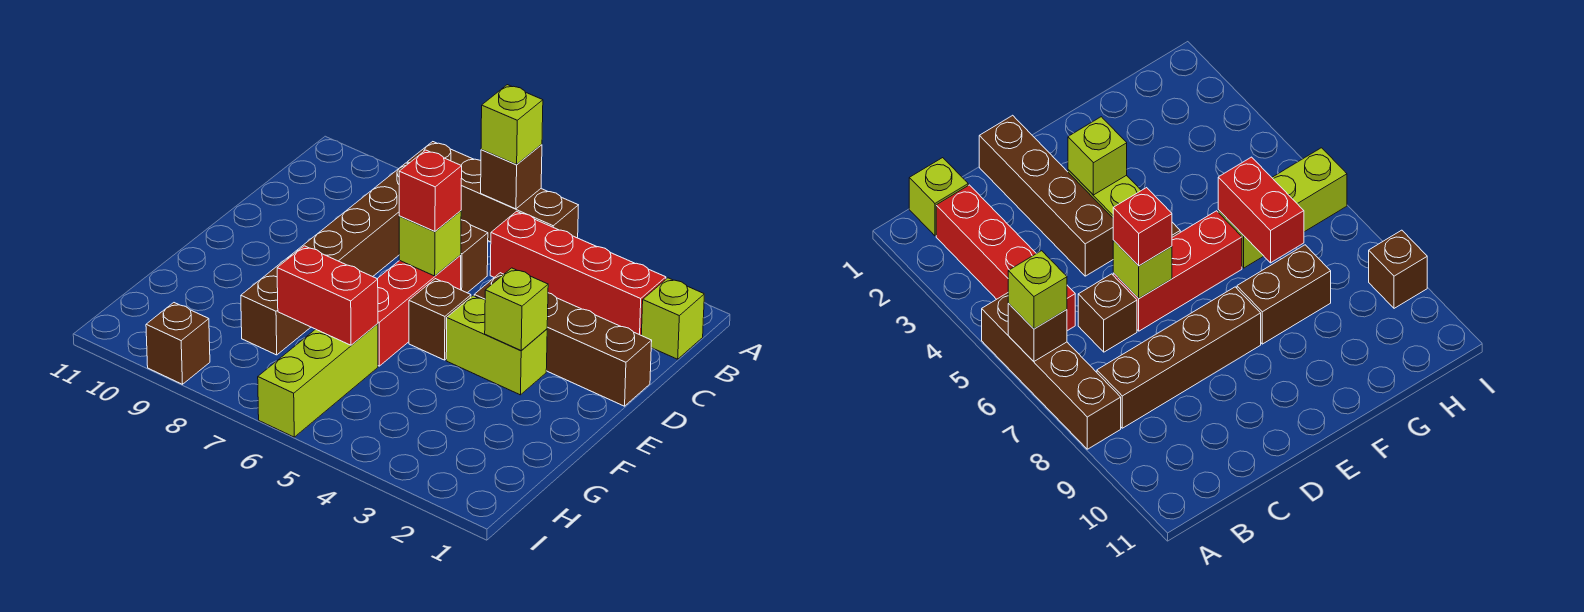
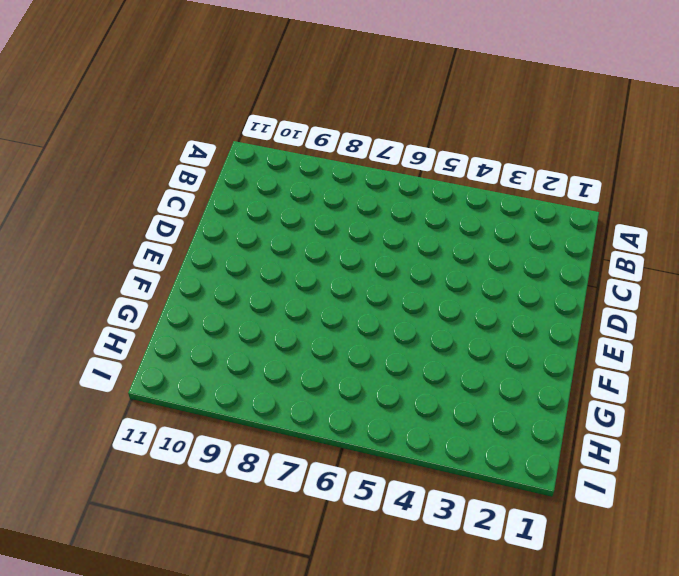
none -> brown 1x4 brick [407,142,578,242]
none -> lime 1x1 brick [641,278,704,359]
none -> red 1x4 brick [490,211,666,335]

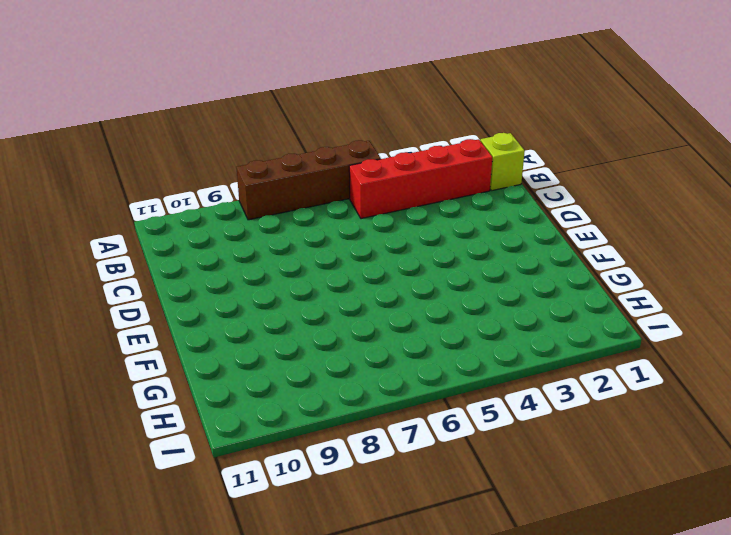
none -> brown 1x4 brick [297,163,408,277]
none -> brown 1x1 brick [461,220,488,293]
none -> brown 1x4 brick [474,273,652,406]

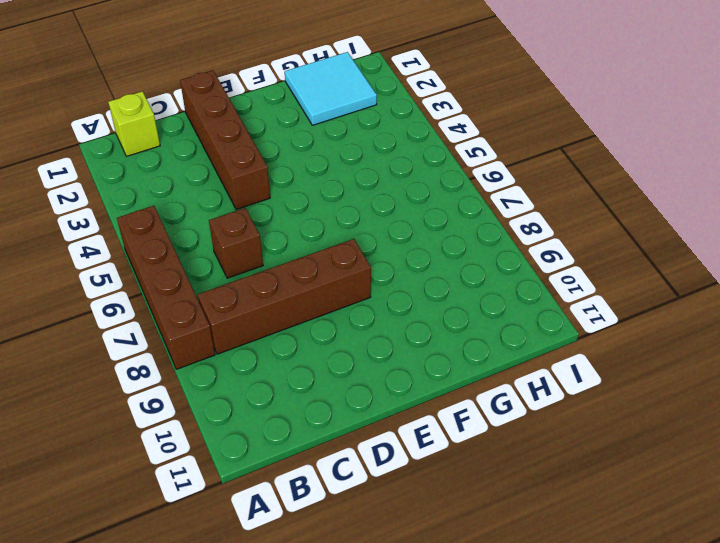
cyan 2x2 tile [285,52,377,125] -> none
none -> red 1x4 brick [490,211,666,335]
none -> red 1x3 brick [377,255,461,366]
none -> lime 1x2 brick [446,296,547,395]

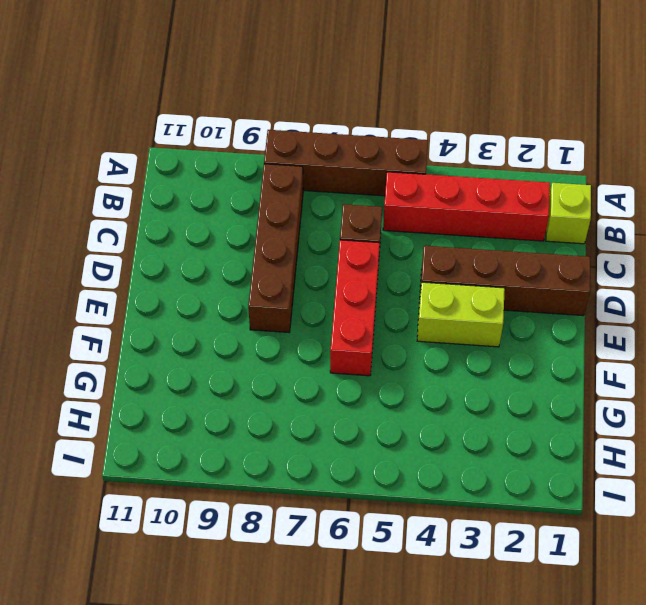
none -> brown 1x1 brick [409,279,471,360]
none -> brown 1x2 brick [241,251,311,355]
none -> lime 1x3 brick [258,324,378,437]

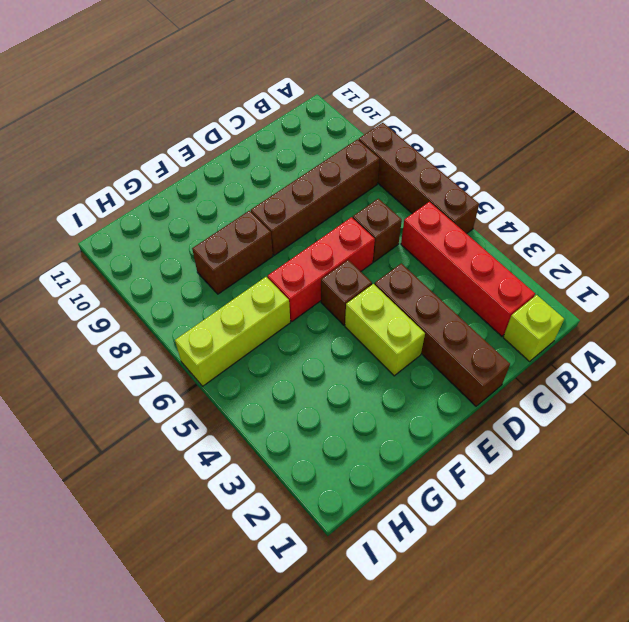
none -> brown 1x1 brick [146,303,210,384]
none -> brown 1x1 brick [481,144,542,209]
none -> lime 1x1 brick [399,211,461,276]

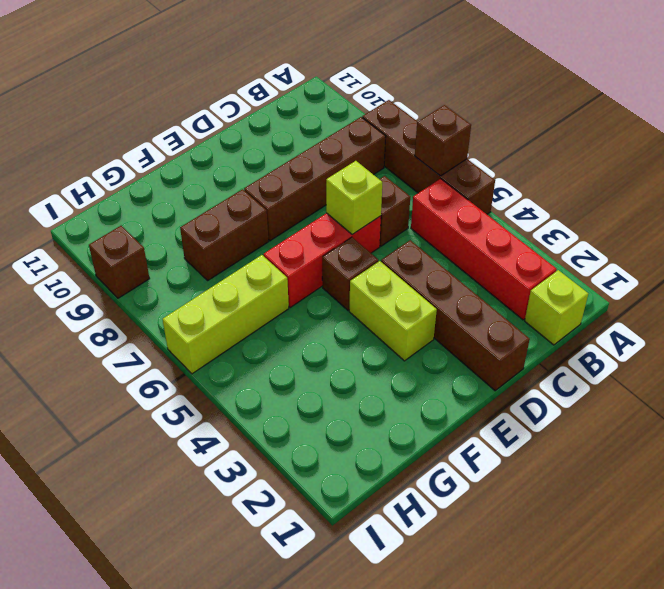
none -> lime 1x1 brick [485,268,548,351]
none -> red 1x2 brick [277,246,378,345]
none -> lime 1x1 brick [481,85,543,165]

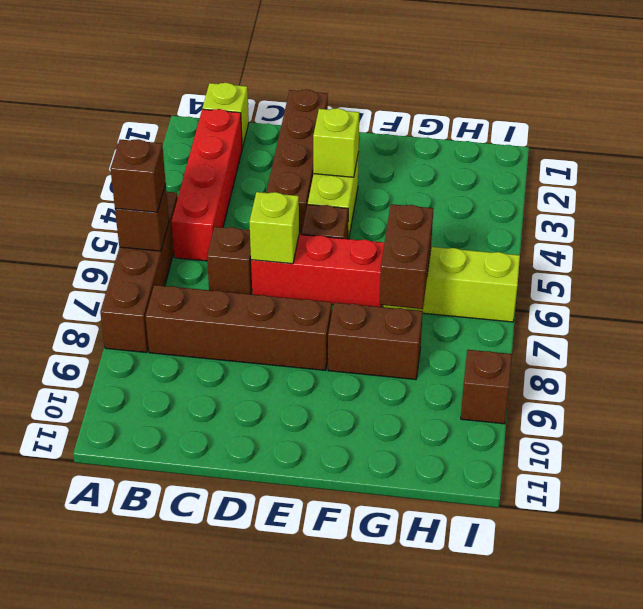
brown 1x1 brick [110,139,166,212] -> lime 1x1 brick [481,85,543,165]
brown 1x2 brick [380,204,433,309] -> red 1x2 brick [277,246,378,345]
none -> red 1x1 brick [399,150,462,231]

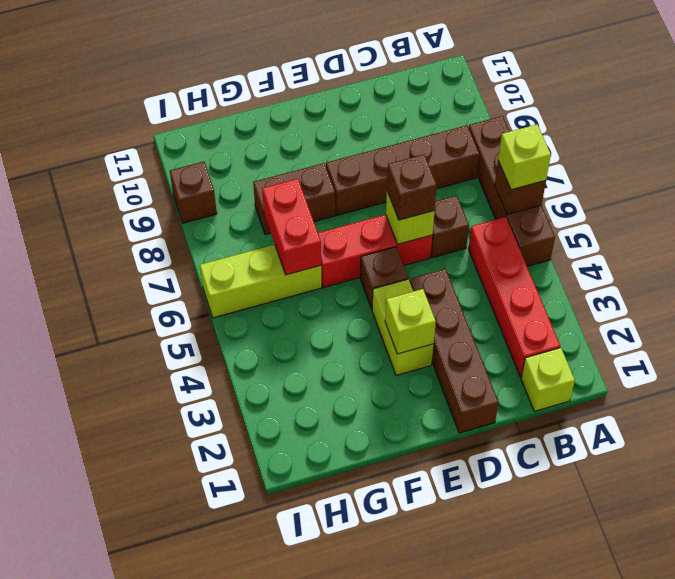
brown 1x1 brick [387,154,437,220] -> red 1x1 brick [399,150,462,231]

